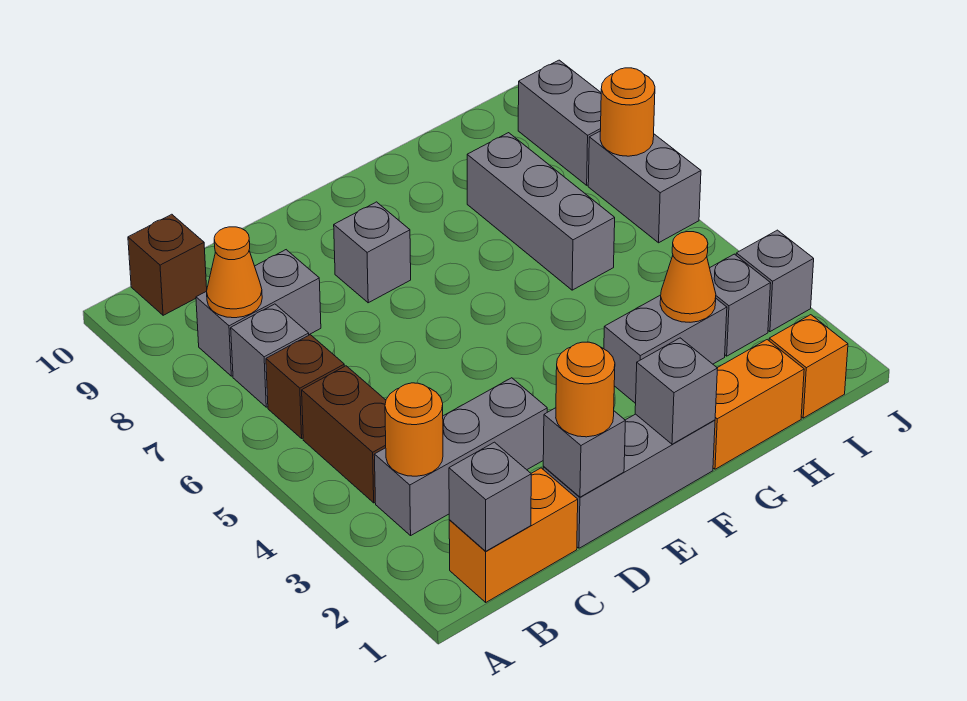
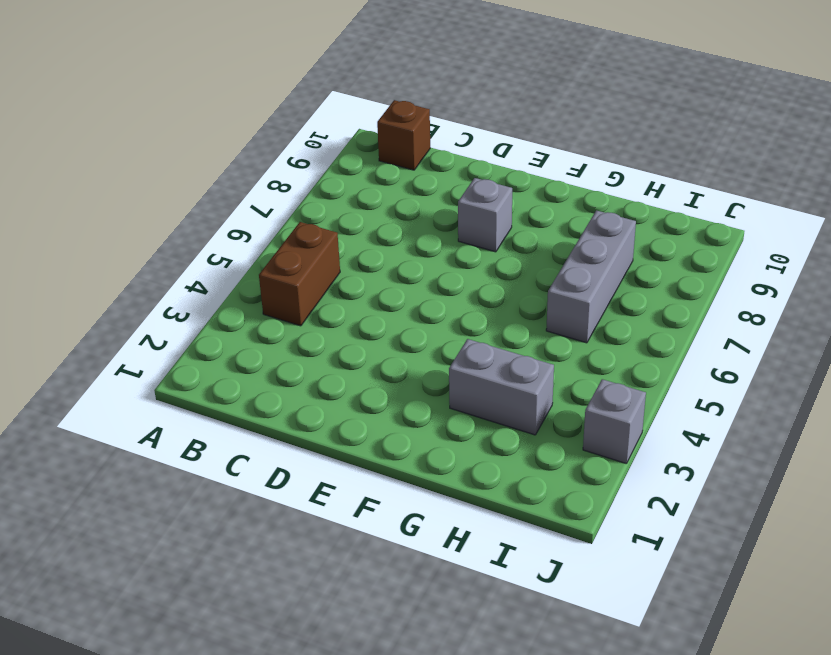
none -> orange 1x2 brick [449,468,578,602]
none -> grey 1x3 brick [374,378,547,535]
none -> brown 1x1 brick [266,335,344,438]

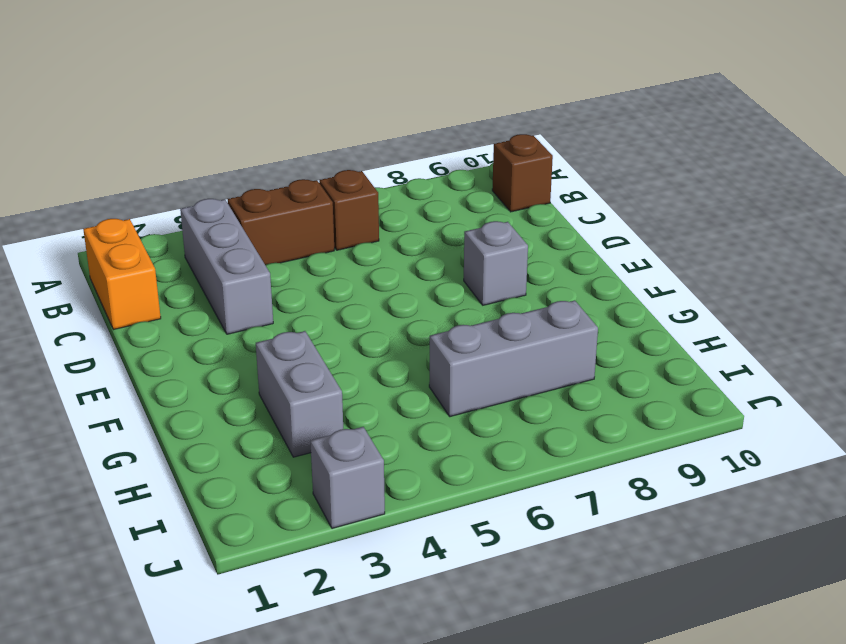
none -> grey 1x1 brick [231,304,309,407]
none -> grey 1x2 brick [196,250,321,376]
none -> grey 1x3 brick [543,414,715,548]

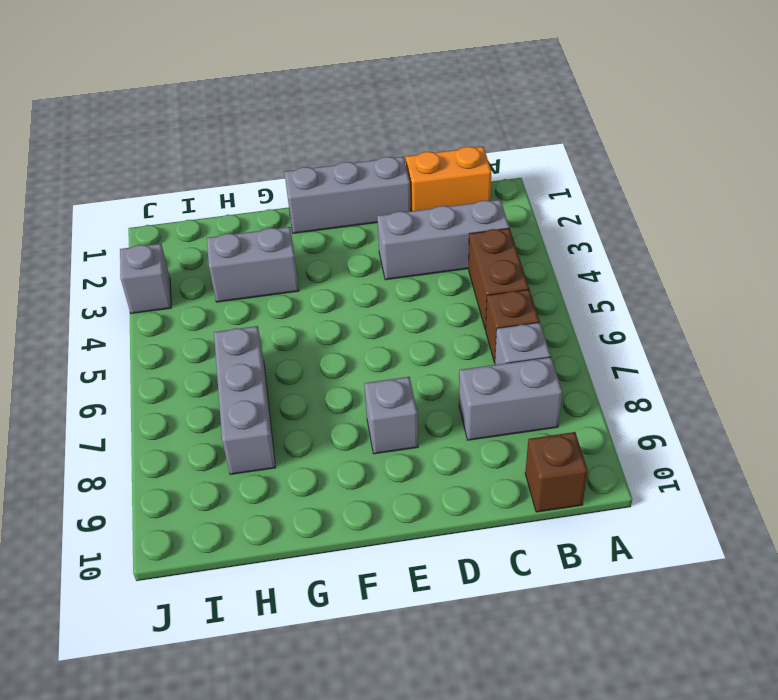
none -> orange 1x2 brick [713,340,804,469]
none -> orange 1x1 brick [769,315,848,418]
none -> grey 1x1 brick [710,254,771,356]

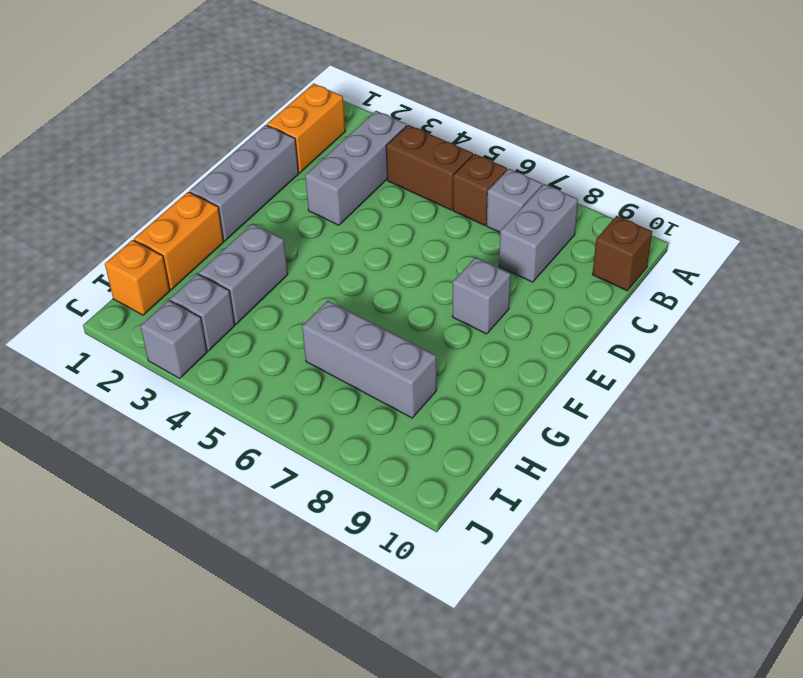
none -> grey 1x2 brick [588,131,701,243]
none -> grey 1x2 brick [518,60,601,185]
none -> grey 1x1 brick [449,442,531,551]

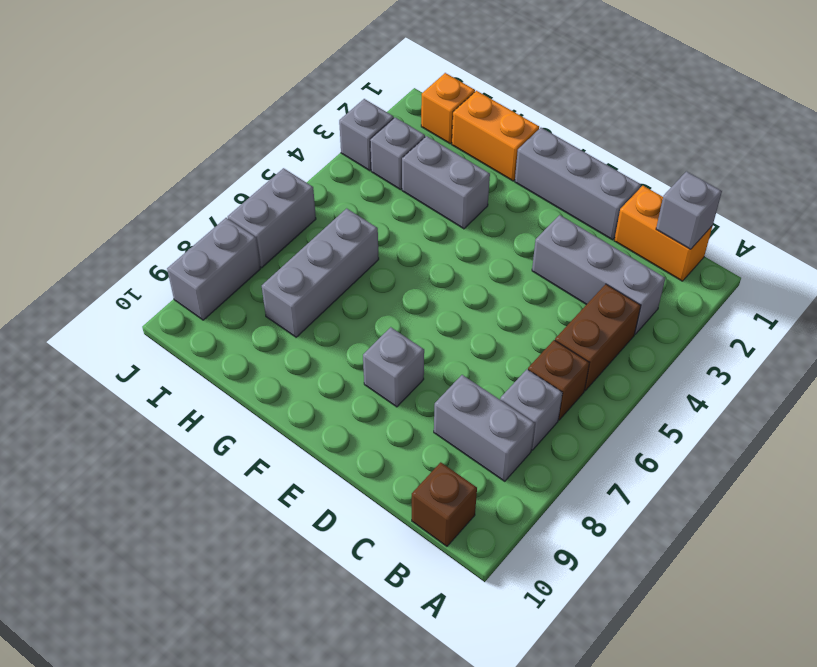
none -> orange 1x1 round brick [385,383,443,476]
none -> orange 1x1 cone [207,227,262,318]
none -> grey 1x1 brick [543,408,625,497]

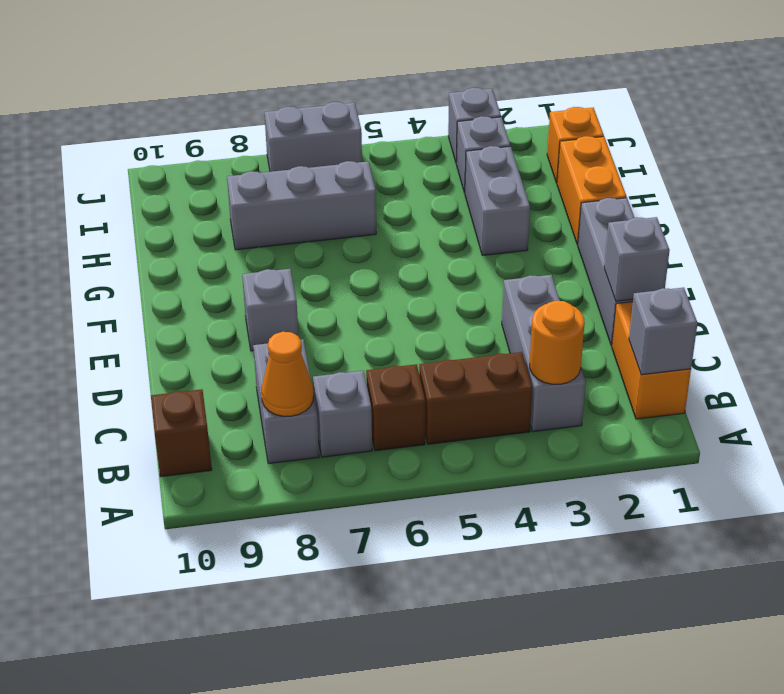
none -> grey 1x2 brick [518,60,601,185]
none -> grey 1x1 brick [635,338,717,444]
none -> orange 1x1 cone [660,232,716,322]

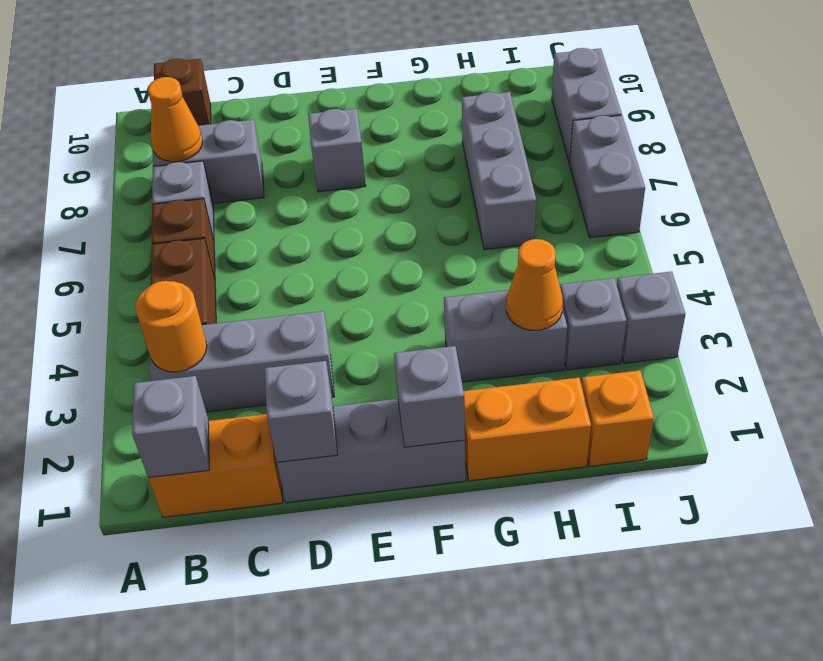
none -> orange 1x1 round brick [600,68,655,156]
none -> orange 1x1 round brick [556,342,615,437]

